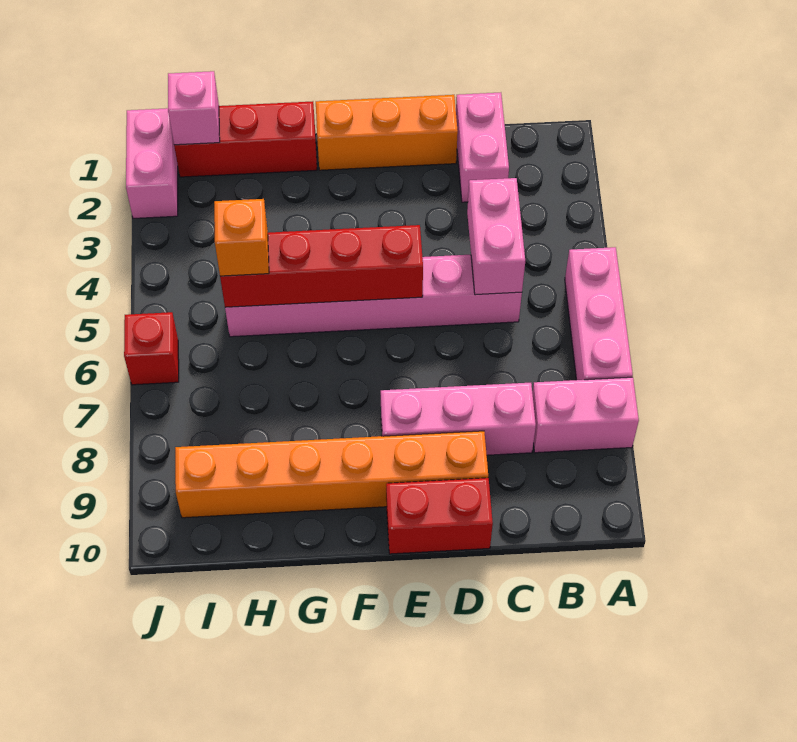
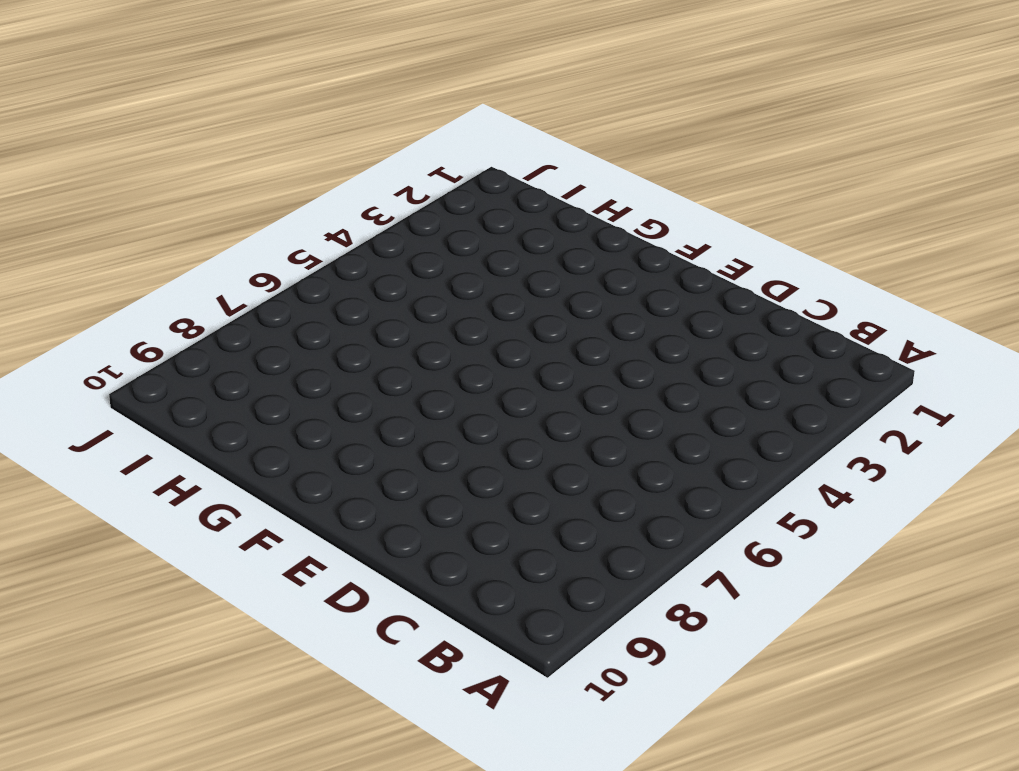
none -> pink 1x3 brick [565,247,633,380]
none -> pink 1x2 brick [532,377,639,453]
none -> pink 1x2 brick [456,93,509,202]

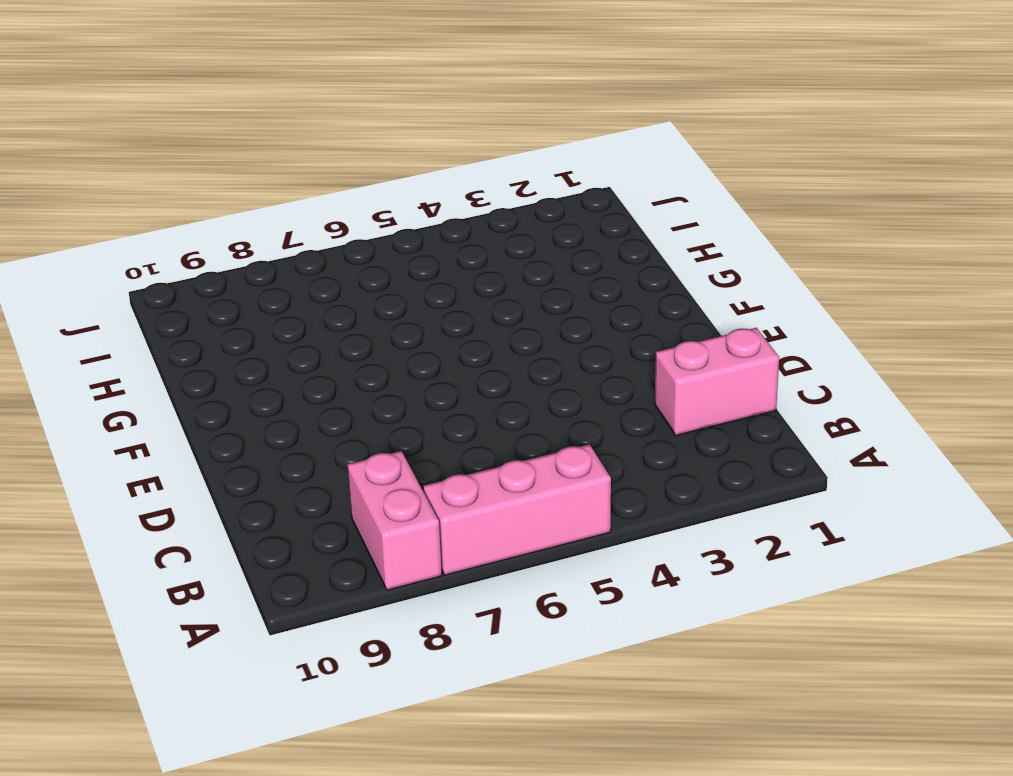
none -> pink 1x6 brick [225,255,522,337]
none -> pink 1x3 brick [381,383,536,455]
none -> orange 1x3 brick [316,95,458,170]

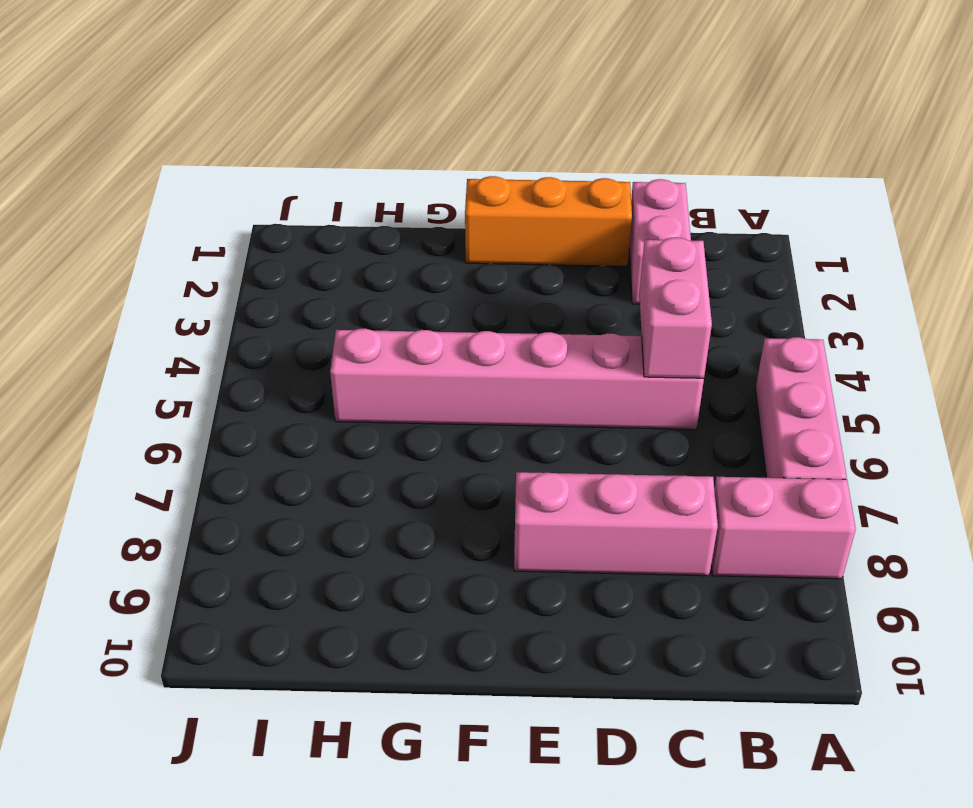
none -> orange 1x6 brick [175,431,488,518]
none -> red 1x2 brick [386,478,493,554]
none -> red 1x3 brick [174,101,317,177]

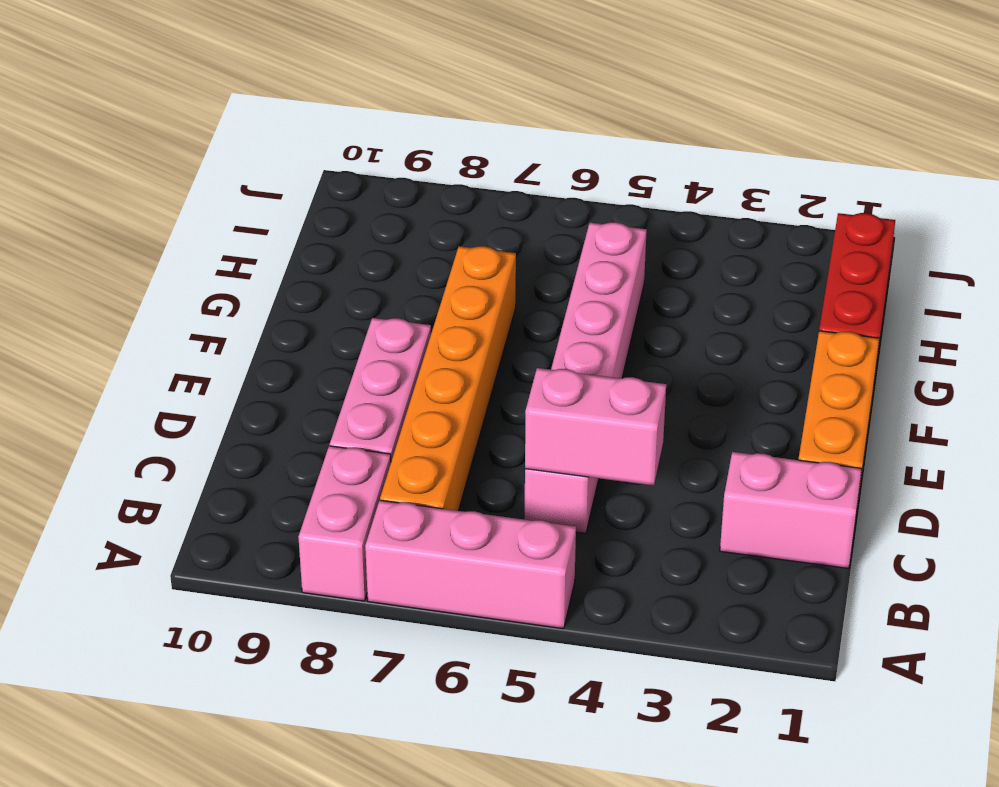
orange 1x6 brick [380,246,516,511] -> orange 1x6 brick moved to [175,431,488,518]
none -> red 1x2 brick [386,478,493,554]
none -> pink 1x2 brick [126,108,178,218]
none -> red 1x1 brick [124,312,179,385]

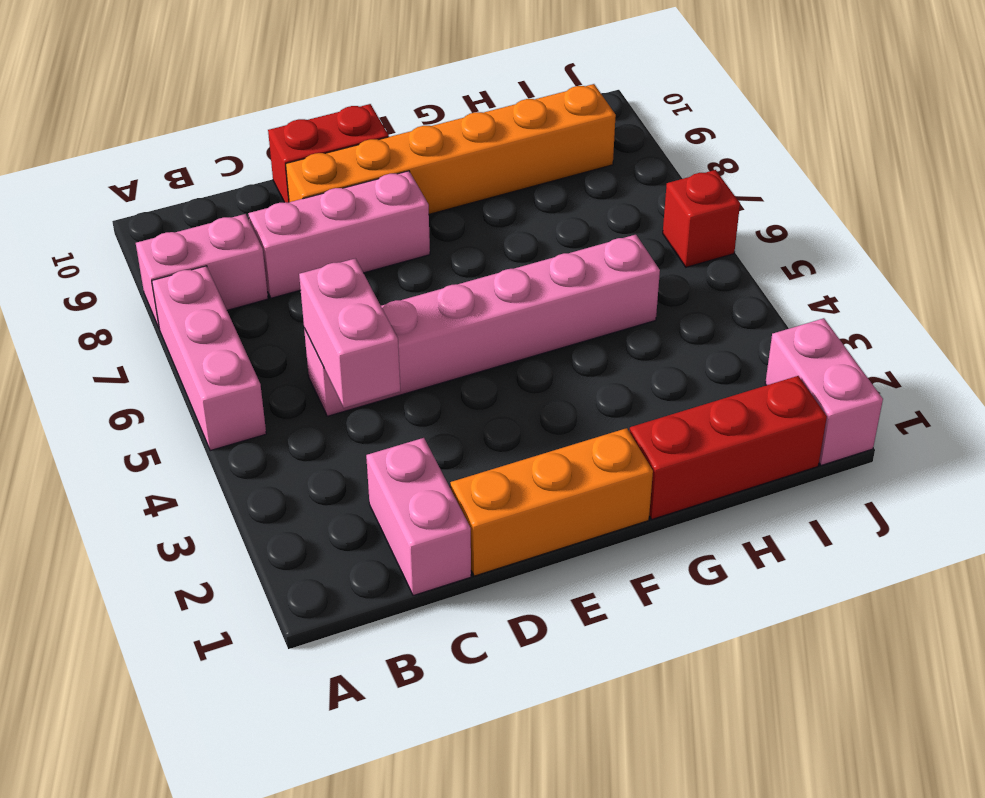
none -> red 1x4 brick [220,225,423,307]
none -> pink 1x1 brick [168,71,220,145]
none -> orange 1x1 brick [214,199,269,276]

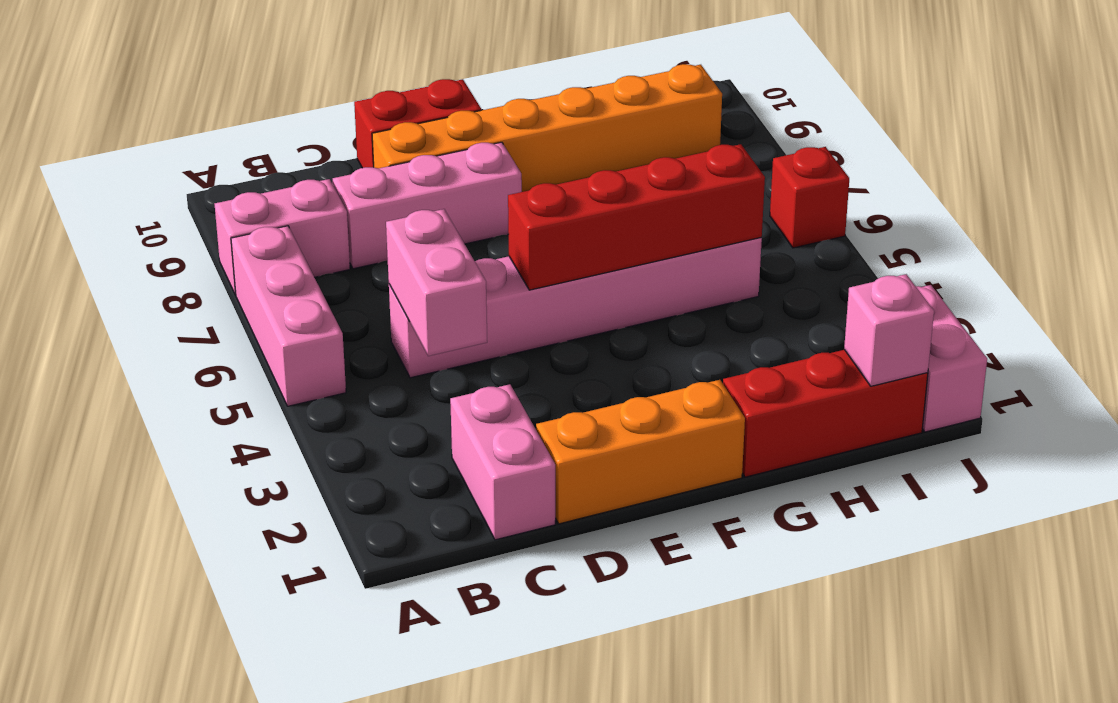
none -> orange 1x1 brick [214,199,269,276]

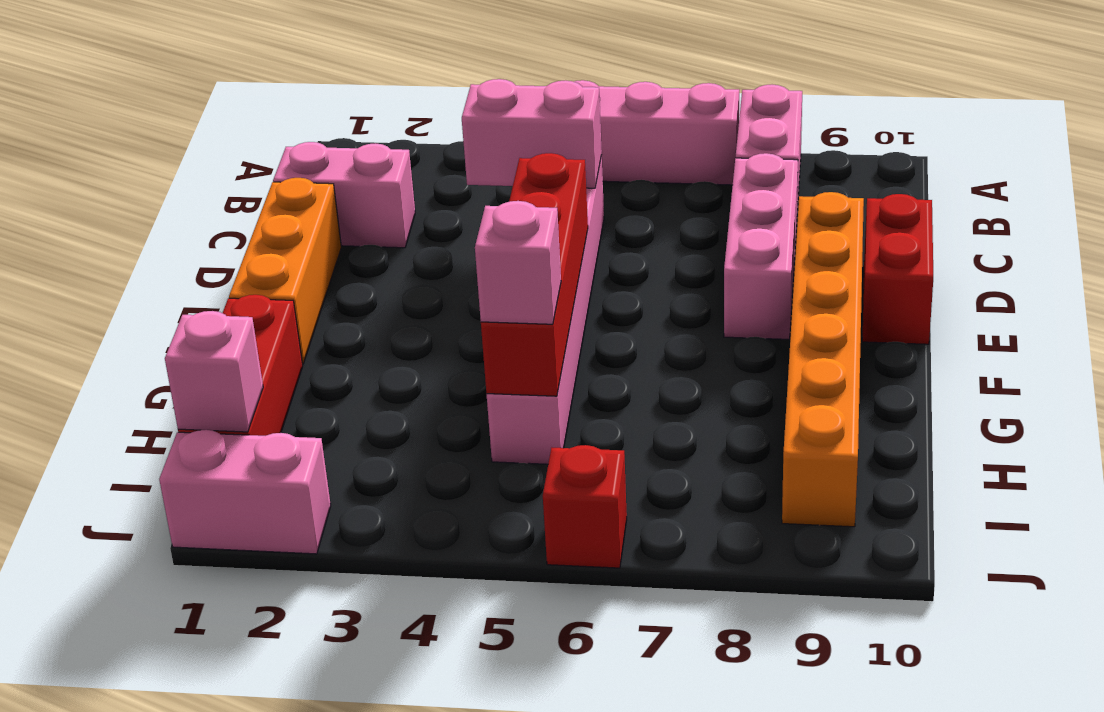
pink 1x1 brick [475,201,561,324] -> orange 1x1 brick [214,199,269,276]

